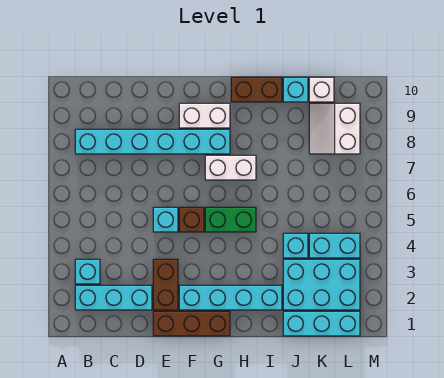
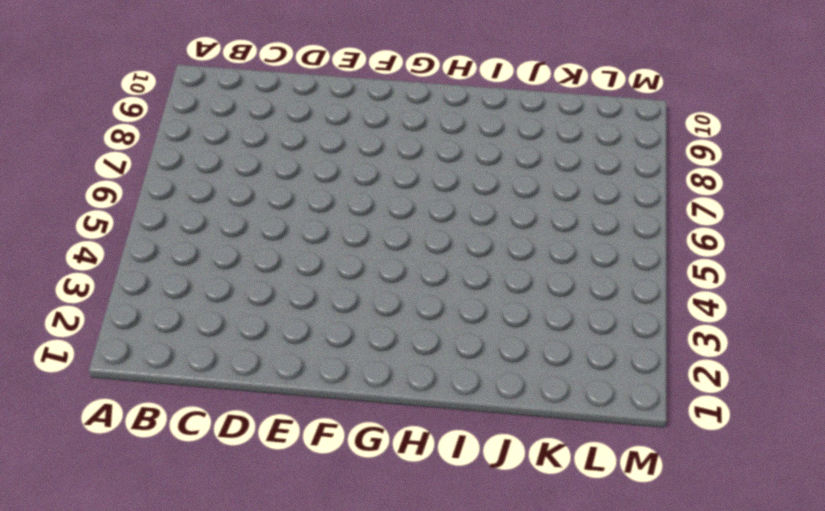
none -> cyan 1x3 brick [75,285,152,310]
none -> cyan 1x1 brick [75,259,100,284]
none -> cyan 1x6 brick [75,129,230,154]

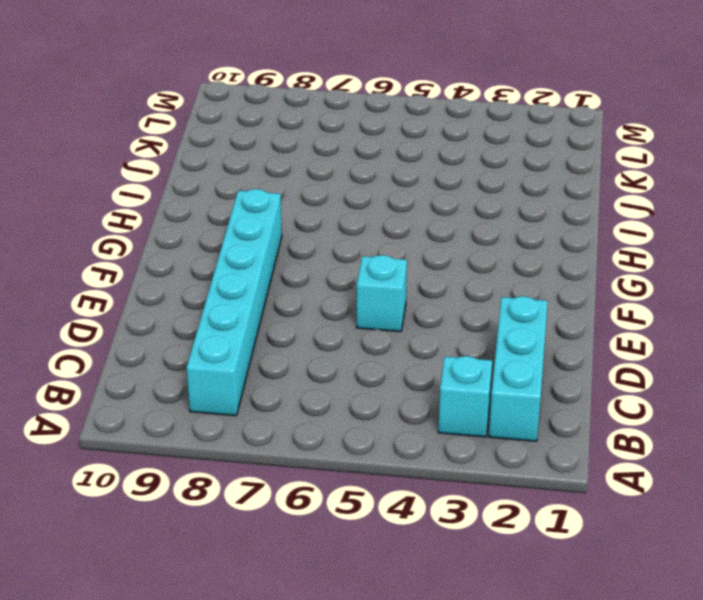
none -> brown 1x3 brick [153,311,230,336]
none -> brown 1x2 brick [153,259,178,310]
none -> cyan 1x4 brick [179,285,282,310]

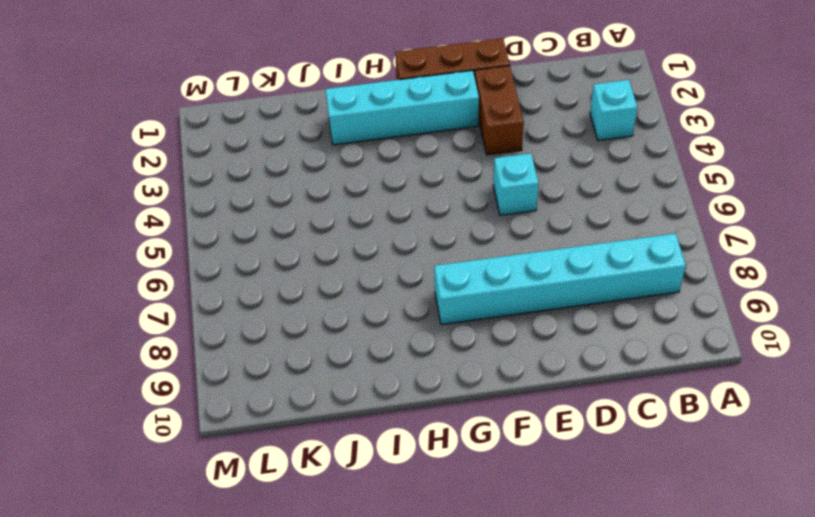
none -> cyan 1x3 brick [75,285,152,310]
none -> brown 1x1 brick [179,207,204,232]
none -> white 1x2 brick [179,103,230,128]

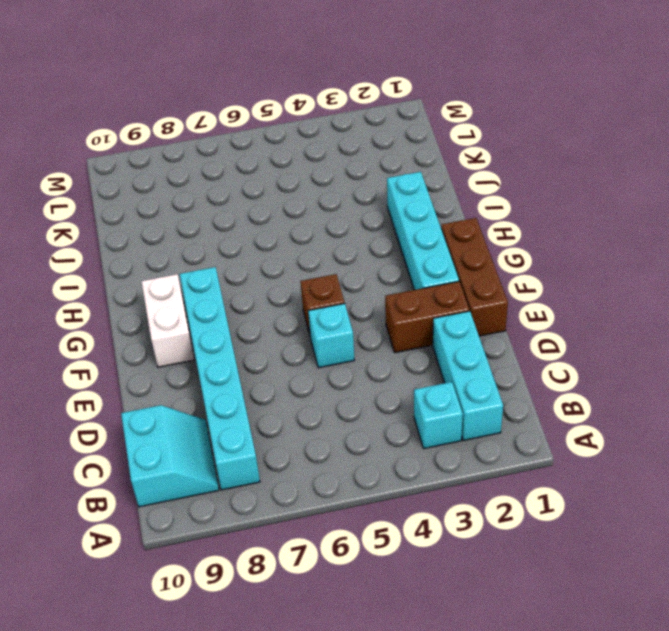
cyan 2x2 slope [121,405,219,507] -> none
none -> green 1x2 brick [205,207,256,232]
none -> white 1x2 brick [205,155,256,180]
none -> brown 1x2 brick [231,77,282,102]

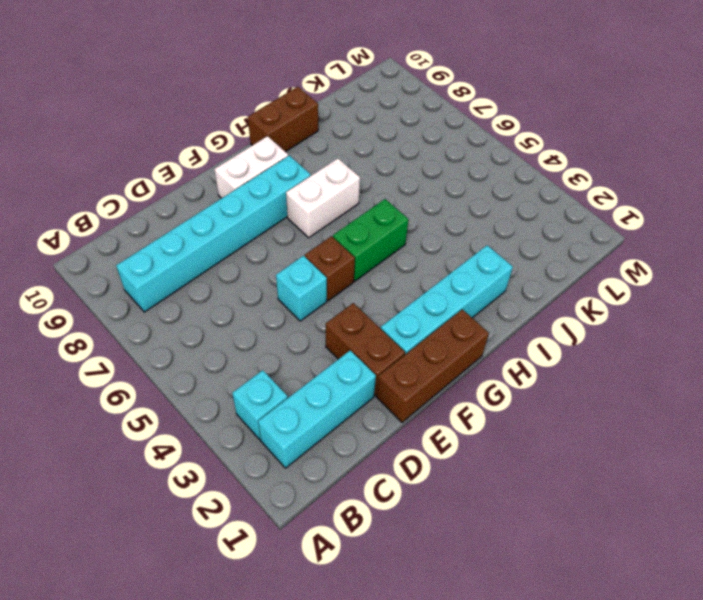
none -> cyan 1x3 brick [283,311,360,336]
none -> cyan 2x3 brick [283,259,360,310]
none -> cyan 1x1 brick [283,233,308,258]

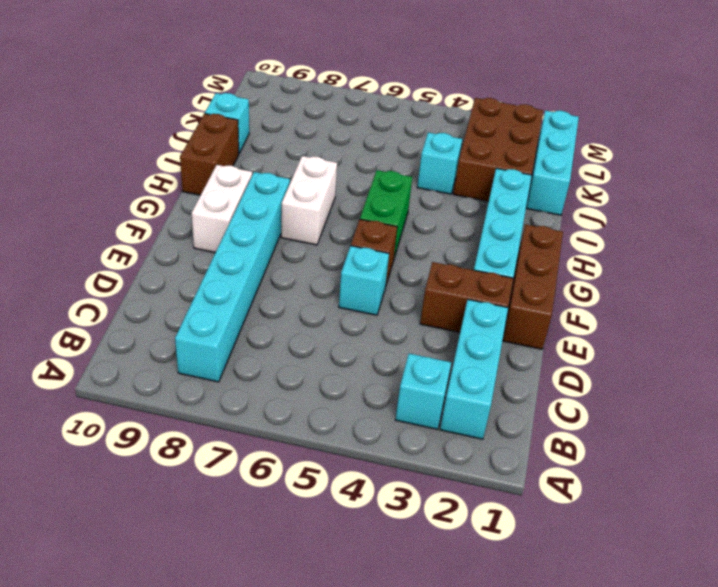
brown 2x3 brick [453,98,543,201] -> cyan 2x3 brick [283,259,360,310]
none -> cyan 1x2 brick [309,233,360,258]
none -> white 2x2 slope [309,103,360,154]
none -> white 1x1 brick [309,77,334,102]

